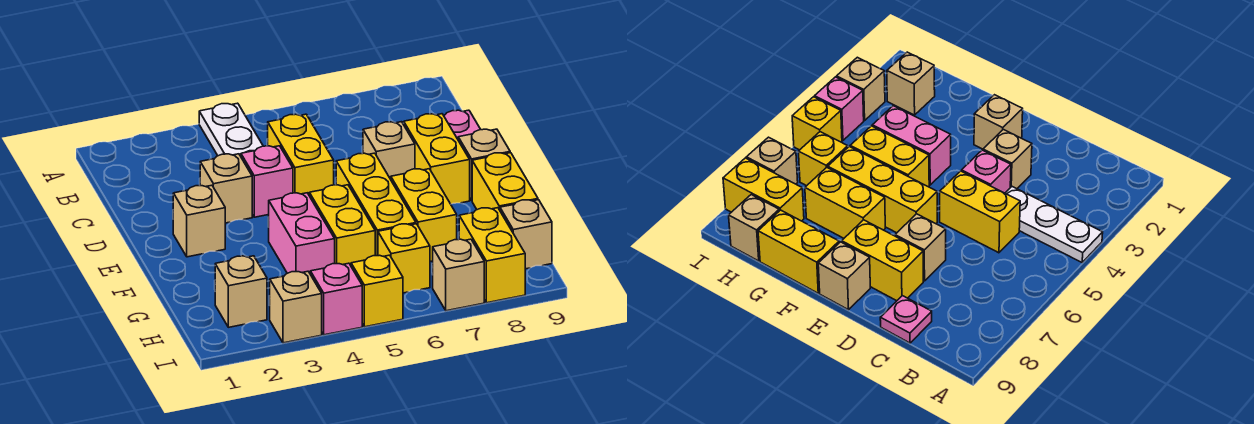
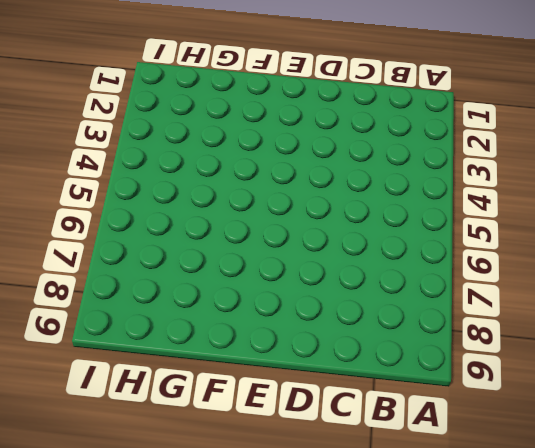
none -> white 1x3 plate [199,103,263,156]
none -> yellow 1x2 brick [268,114,334,194]
none -> pink 1x1 plate [444,110,481,139]

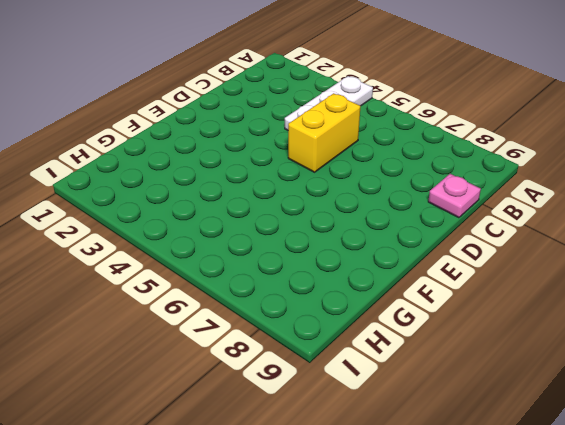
none -> tan 1x1 brick [200,154,252,223]
none -> pink 1x1 brick [241,146,293,217]
none -> tan 1x1 brick [363,122,415,179]

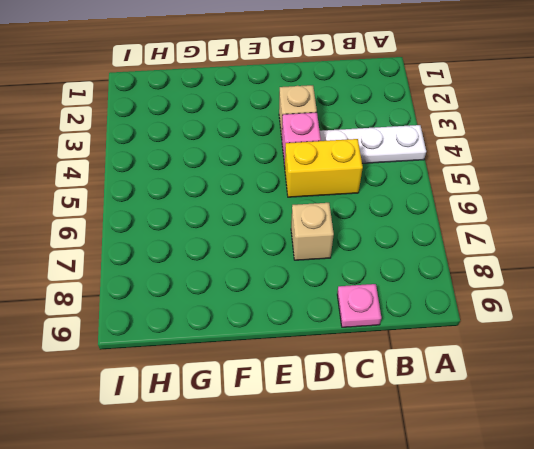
none -> yellow 1x2 brick [404,114,470,204]
none -> tan 1x1 brick [173,185,225,257]
none -> yellow 1x3 brick [336,153,416,256]

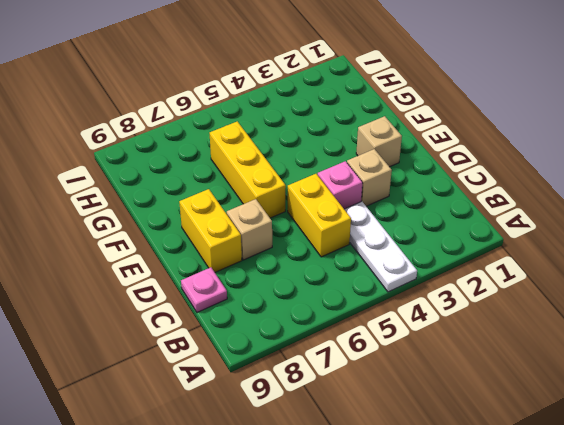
none -> tan 1x1 brick [458,129,510,200]
none -> pink 1x2 brick [268,193,335,273]
none -> yellow 1x2 brick [309,185,375,265]

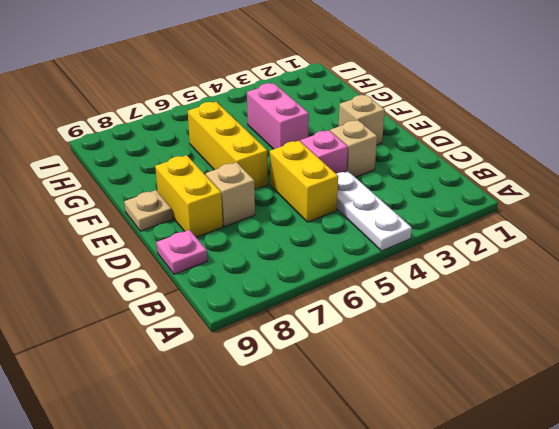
tan 1x1 plate [124,190,172,231] -> tan 1x1 brick [458,129,510,200]
none -> yellow 1x2 brick [309,185,375,265]
none -> yellow 1x2 brick [391,169,457,261]
none -> yellow 1x2 brick [472,153,538,210]

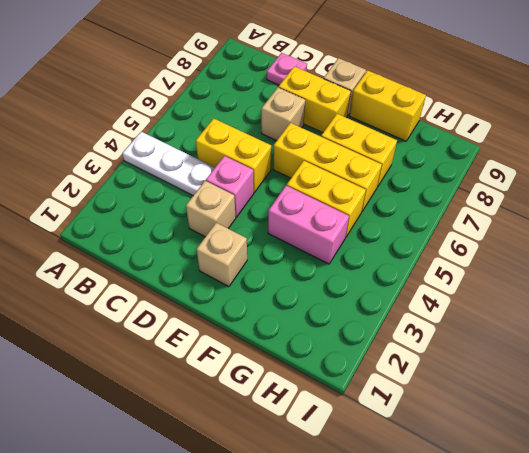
none -> tan 1x1 brick [215,256,267,327]
none -> yellow 1x1 brick [378,224,430,293]
none -> yellow 1x2 brick [459,208,525,303]

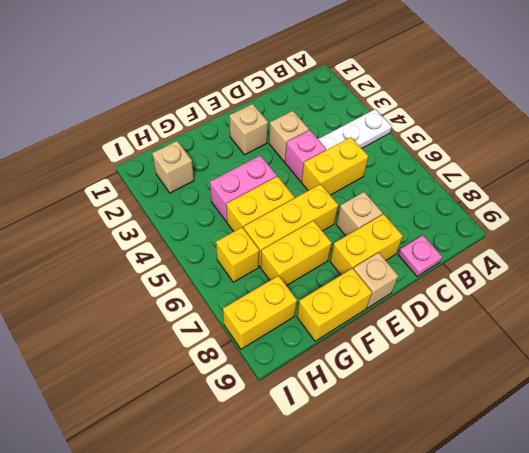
none -> tan 1x1 brick [500,200,552,269]
none -> tan 1x1 brick [269,271,322,343]
none -> pink 1x1 brick [310,263,362,335]

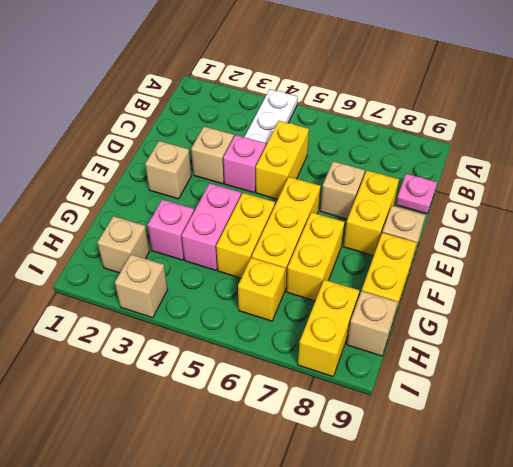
pink 1x1 brick [148,199,194,260] -> pink 1x1 brick moved to [310,263,362,335]
none -> yellow 1x1 brick [351,255,403,327]
none -> tan 1x1 brick [433,239,484,311]

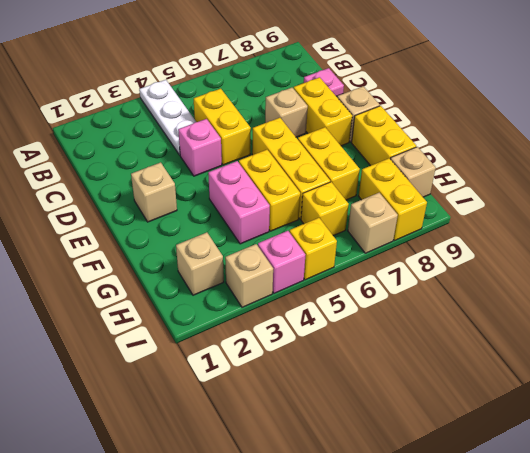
none -> tan 1x1 brick [200,154,252,223]

